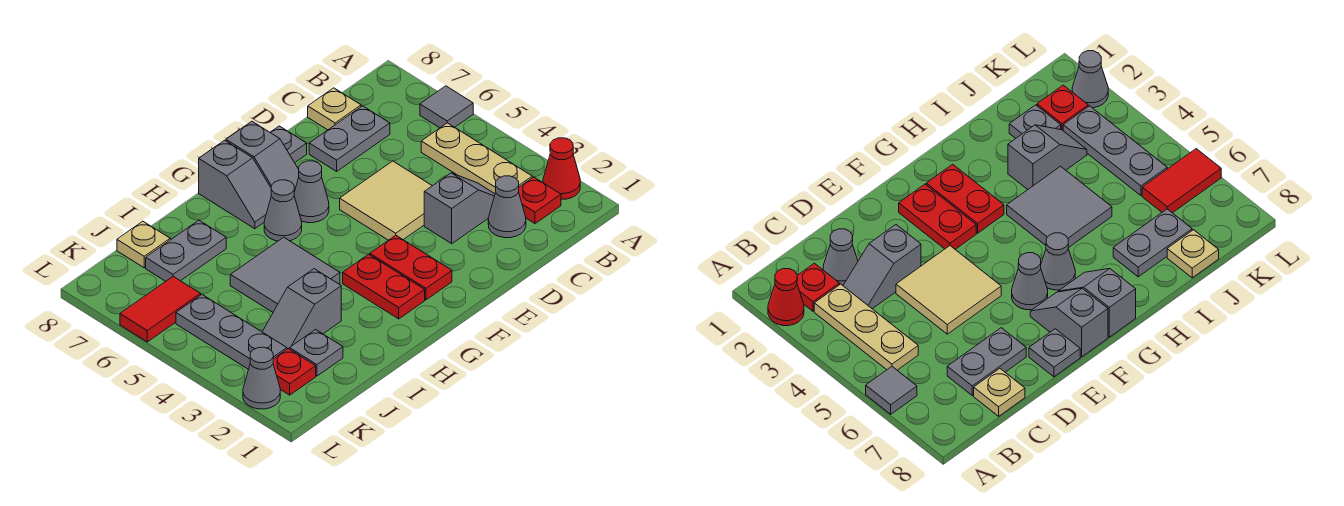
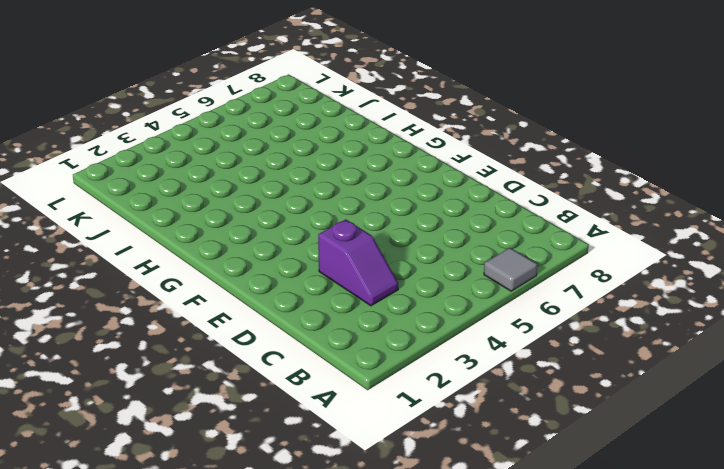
purple 1x2 slope [318,219,398,306] -> grey 1x2 slope [424,173,495,244]
none -> red 1x1 cone [543,138,580,199]
none -> red 1x1 plate [519,177,561,224]
none -> tan 1x3 plate [421,123,532,194]

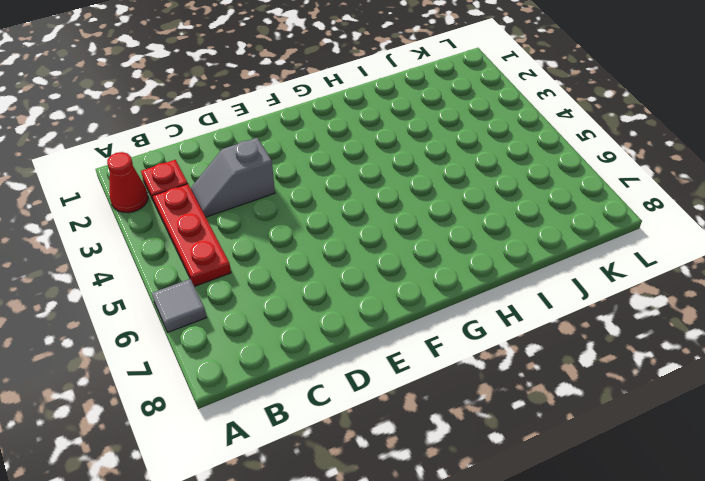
red 1x3 plate [153,184,231,287] -> tan 1x3 plate [421,123,532,194]
none -> grey 1x1 cone [488,176,526,238]
none -> grey 1x2 plate [309,106,390,171]
none -> tan 1x1 plate [308,88,361,130]

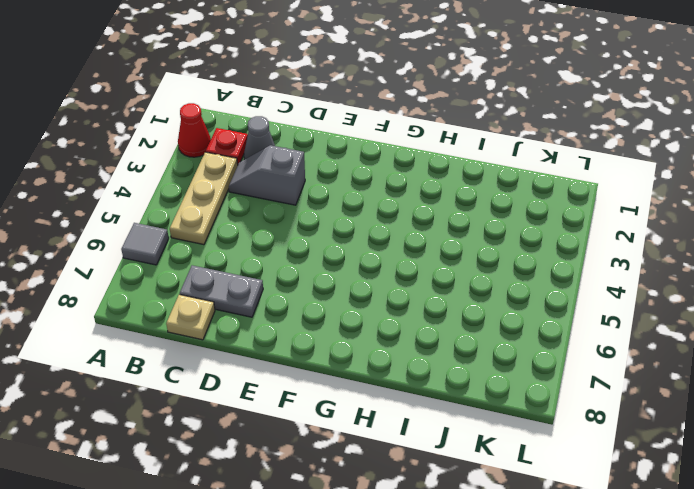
none -> tan 2x2 tile [340,161,432,240]
none -> grey 1x1 plate [270,126,307,163]
none -> red 1x2 plate [370,235,452,300]

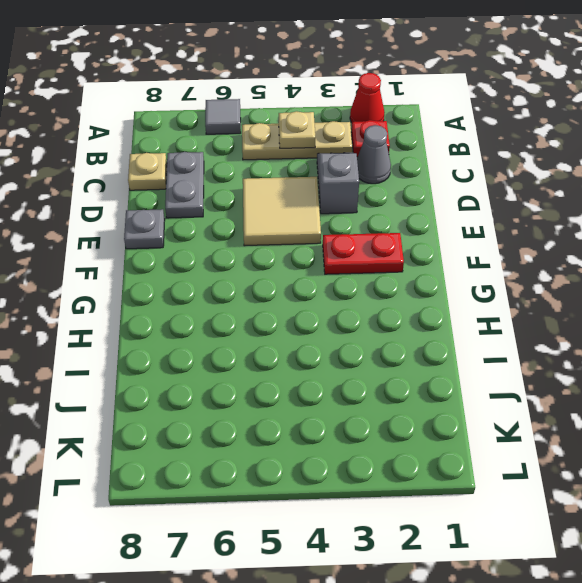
tan 1x1 plate [279,111,315,148] -> tan 1x1 plate moved to [117,221,170,268]
none -> grey 1x1 cone [294,161,329,223]
none -> grey 1x2 slope [226,121,299,192]
none -> red 1x2 plate [343,254,425,319]

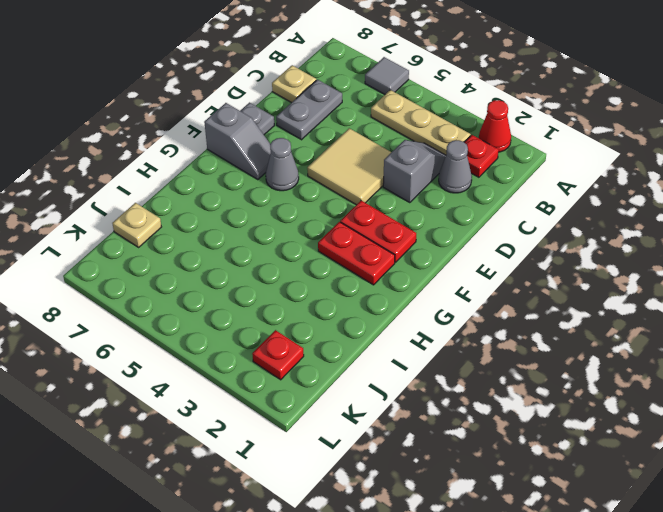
none -> grey 1x1 cone [264,180,302,241]
none -> grey 1x2 slope [199,140,271,229]
none -> grey 2x2 tile [230,237,340,312]

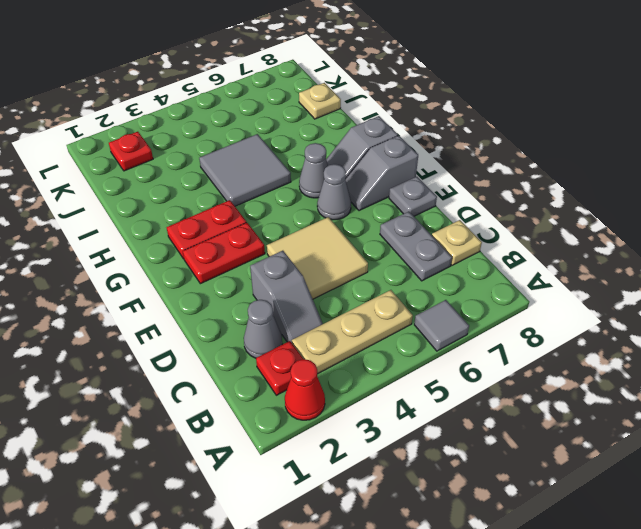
none -> grey 1x2 slope [262,269,341,349]
none -> grey 1x2 plate [146,220,226,281]
none -> grey 1x1 plate [290,330,343,376]

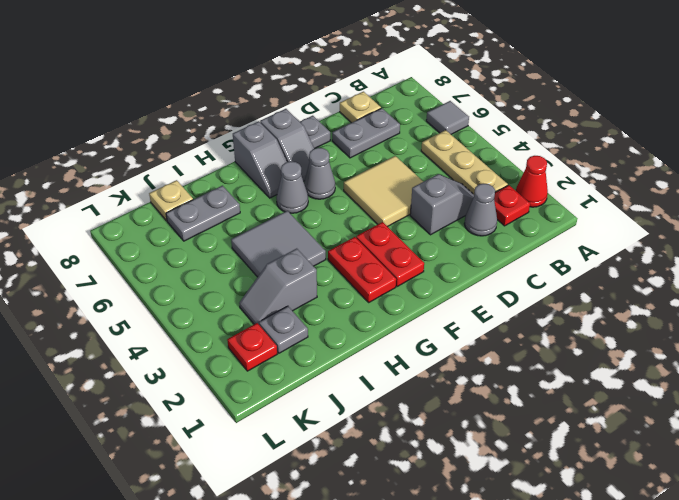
none -> grey 1x3 plate [176,295,287,369]
none -> red 1x2 tile [120,277,201,342]
none -> grey 1x1 cone [243,347,280,409]

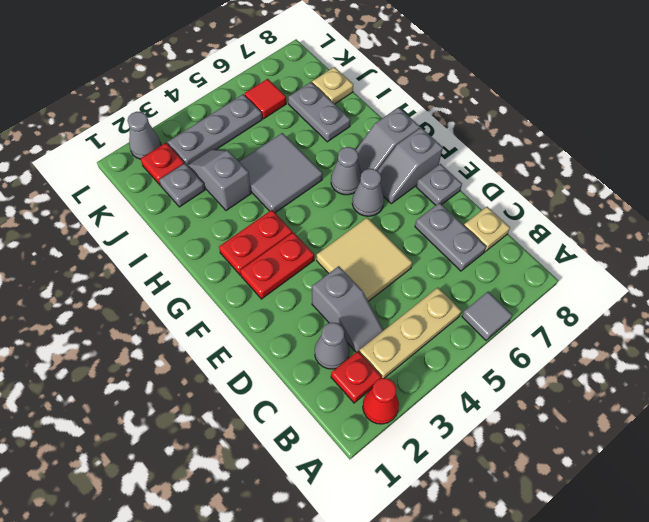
red 1x1 tile [244,79,286,119] -> red 1x2 tile [120,277,201,342]

